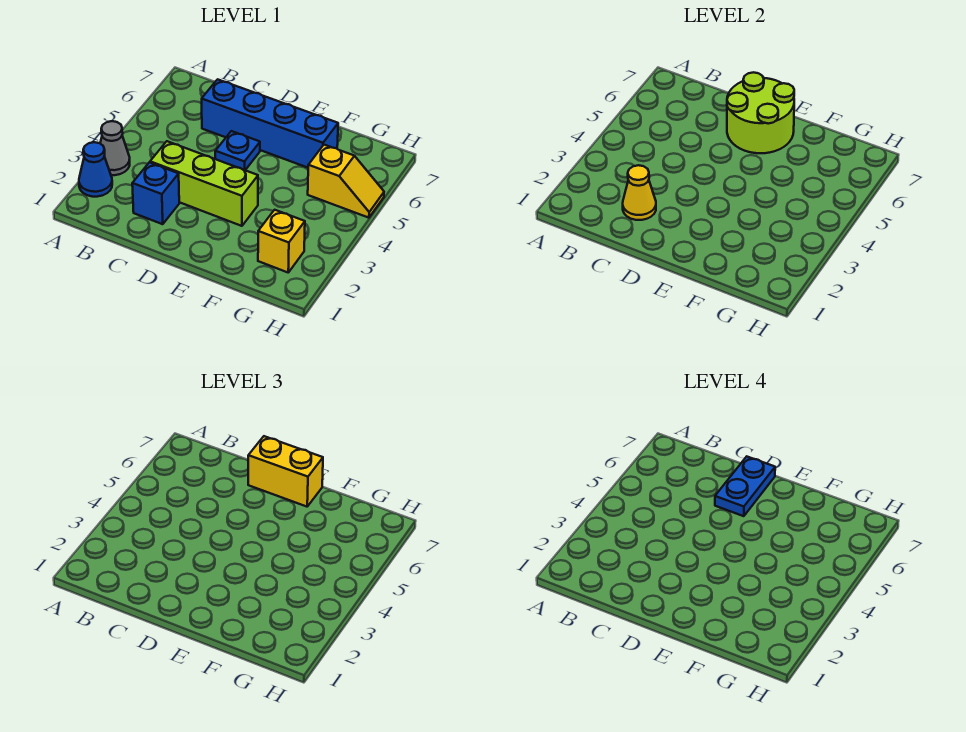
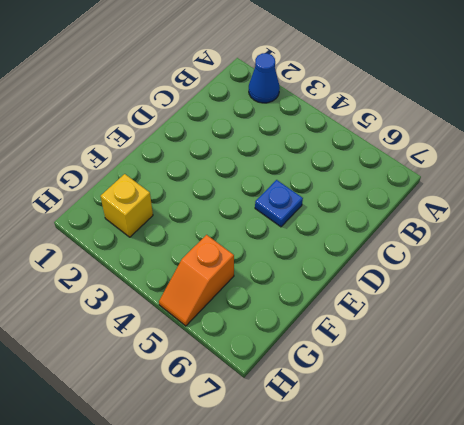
orange 1x2 slope [159,235,234,326] -> yellow 1x2 slope [308,145,384,218]
none -> grey 1x1 cone [100,121,130,175]
none -> blue 1x1 brick [132,162,179,224]
none -> lime 1x3 brick [150,141,258,226]

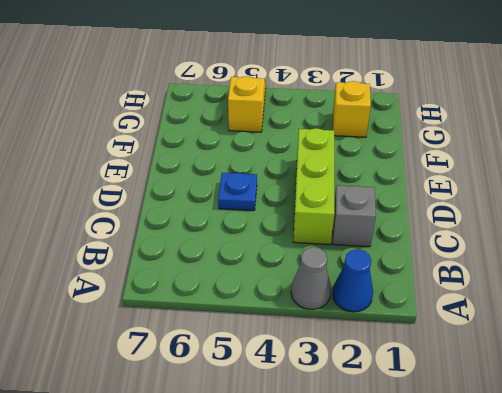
grey 1x1 brick [333,185,376,247] -> blue 1x1 brick [132,162,179,224]
none -> blue 1x4 brick [202,79,338,168]
none -> yellow 1x1 cone [623,165,656,220]
none -> lime 2x2 round brick [727,72,794,153]

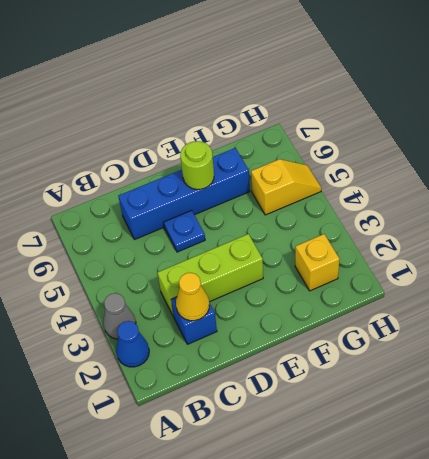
lime 1x1 round brick [180,141,214,189] -> lime 2x2 round brick [727,72,794,153]
none -> yellow 1x2 brick [248,436,323,507]
none -> blue 1x2 plate [715,457,775,516]

